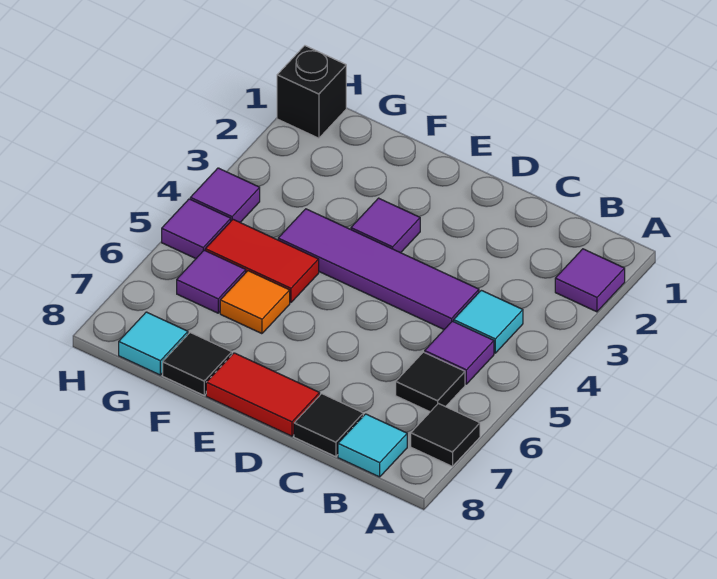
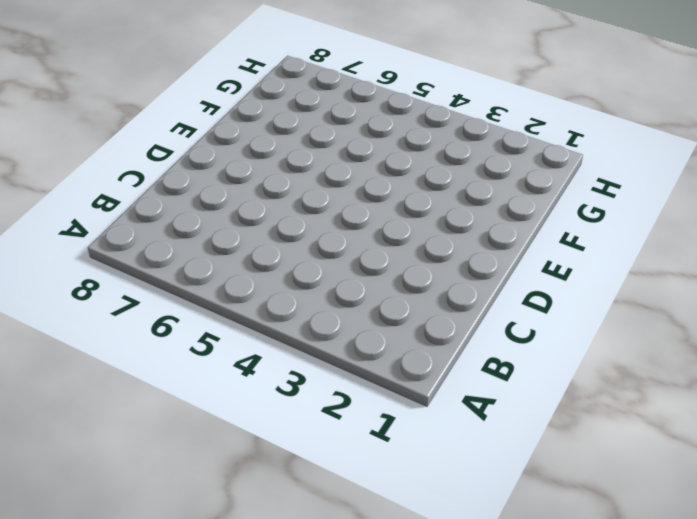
none -> purple 1x1 tile [555,249,625,312]
none -> black 1x1 tile [411,403,480,466]
none -> cyan 1x1 tile [454,290,523,353]

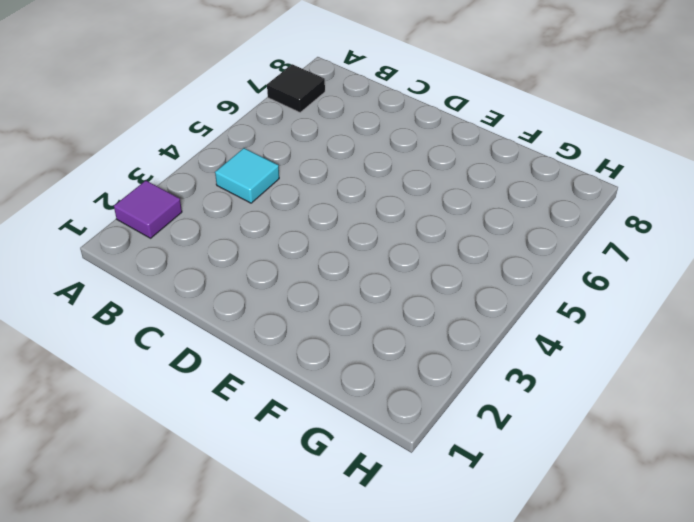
none -> purple 1x1 tile [425,321,494,384]
none -> black 1x1 tile [396,352,465,412]
none -> cyan 1x1 tile [338,414,407,477]

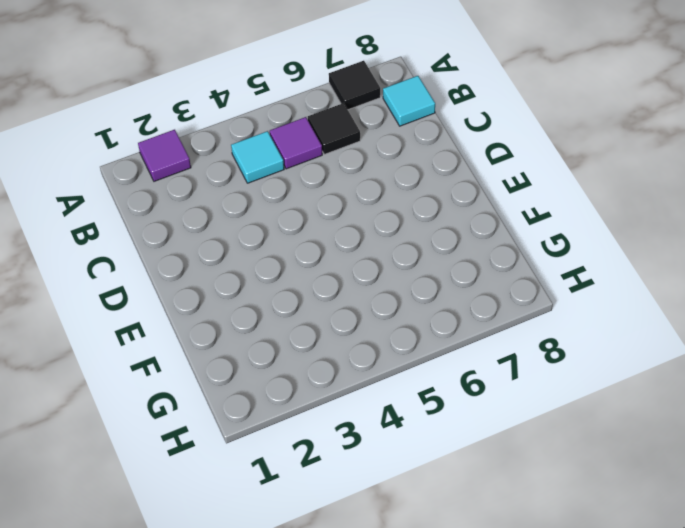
none -> purple 1x4 tile [278,209,479,329]
none -> black 1x1 tile [294,394,363,457]
none -> red 1x2 tile [206,353,320,436]

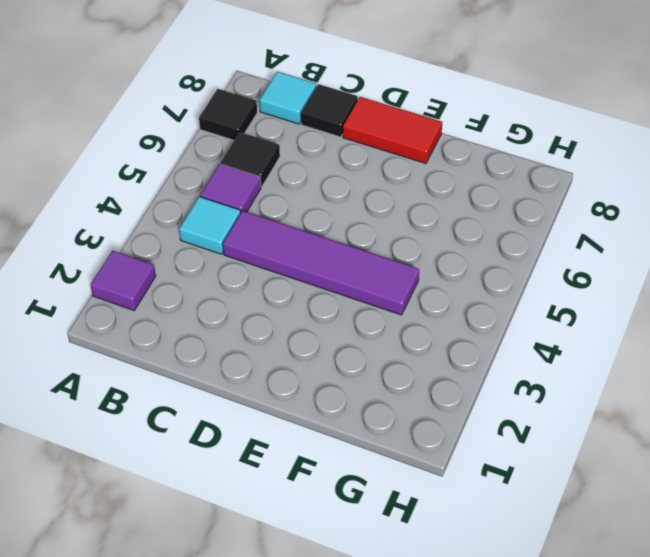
none -> purple 1x1 tile [351,198,420,253]
none -> red 1x2 tile [205,219,319,303]
none -> orange 1x1 tile [220,271,290,334]

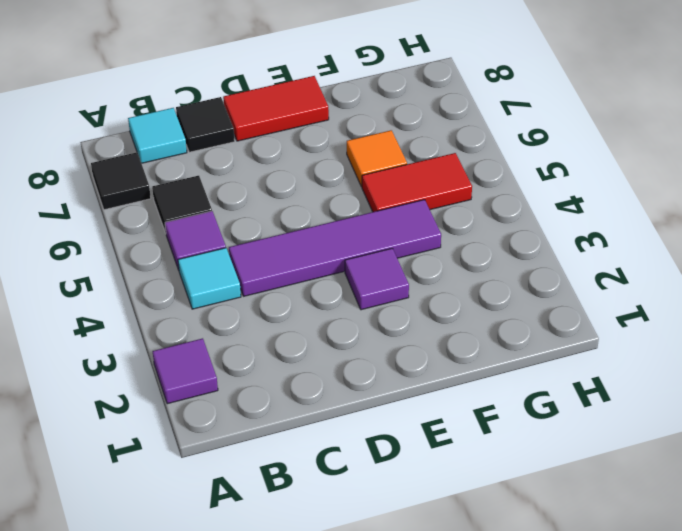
none -> black 1x1 tile [163,333,232,395]
none -> purple 1x1 tile [177,250,246,313]
none -> cyan 1x1 tile [119,312,188,375]

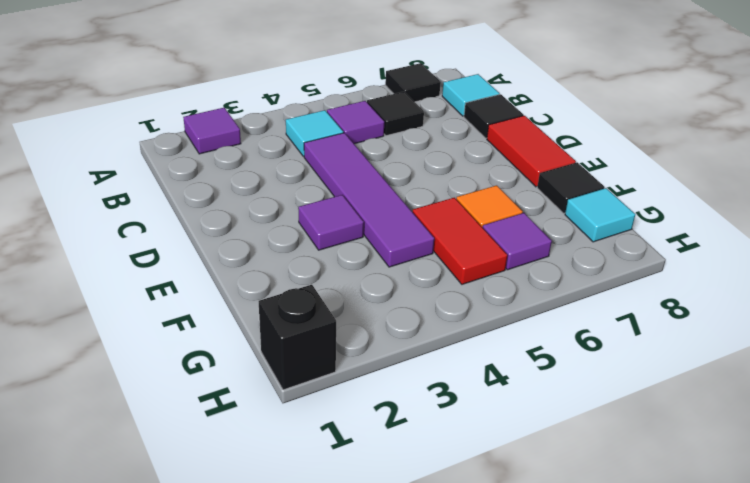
none -> purple 1x1 tile [190,168,260,222]
none -> purple 1x1 tile [162,199,231,259]

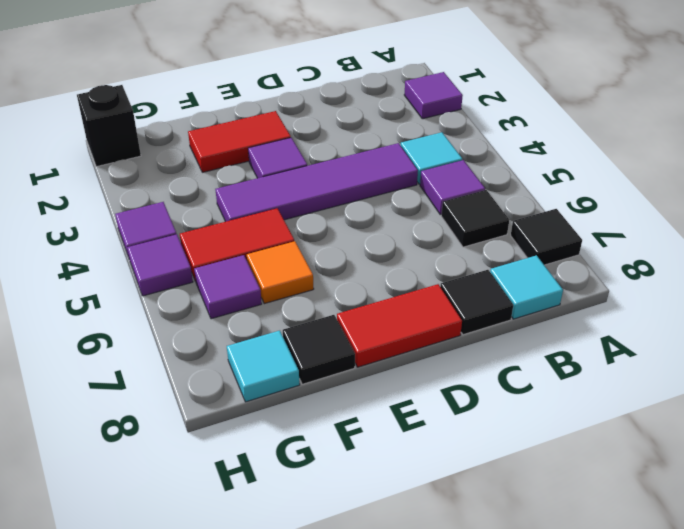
red 1x2 tile [188,111,291,172] -> none

